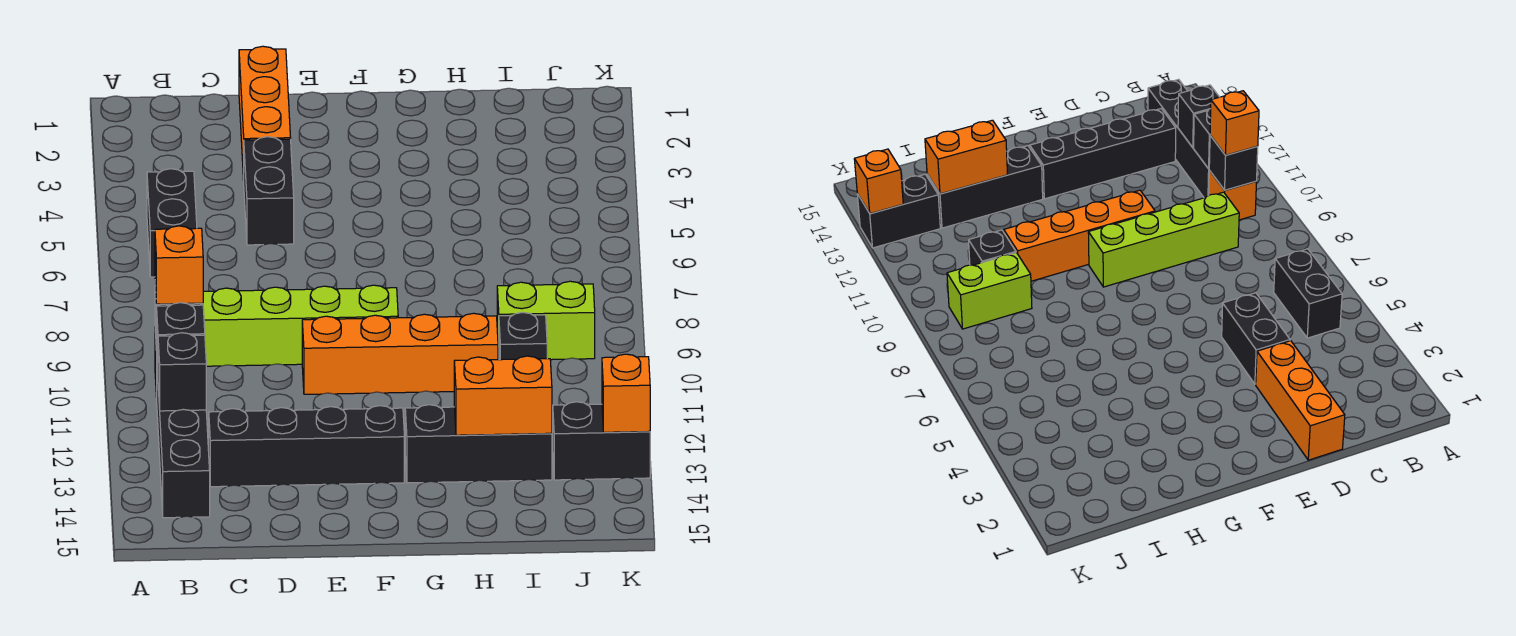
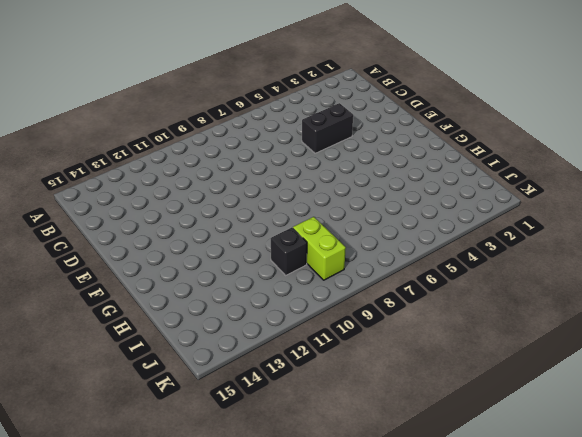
none -> black 1x2 brick [147,169,197,277]
none -> orange 1x1 brick [1209,171,1256,220]
none -> black 1x4 brick [157,371,210,518]

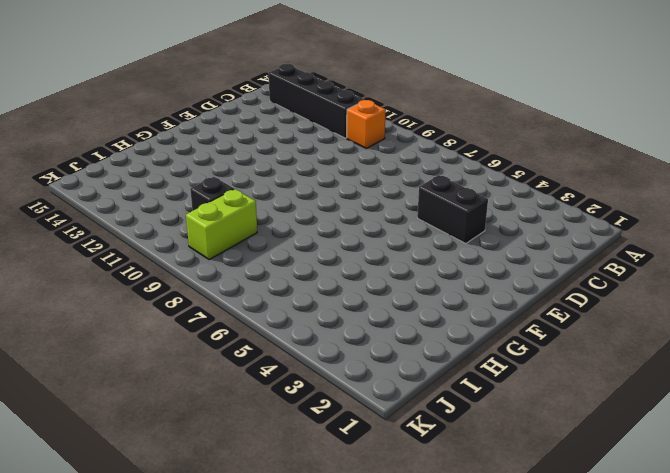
none -> black 1x2 brick [147,169,197,277]
none -> lime 1x4 brick [203,285,398,366]
none -> black 1x4 brick [209,406,404,487]

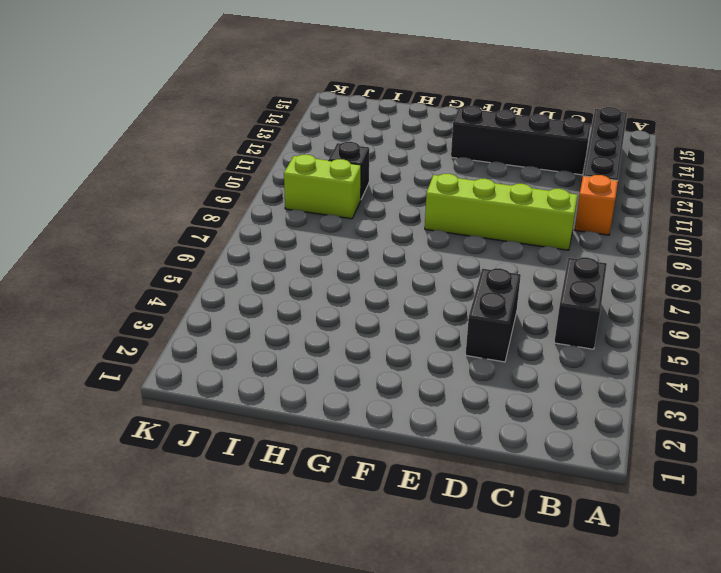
none -> orange 1x3 brick [239,46,291,180]
none -> orange 1x4 brick [302,313,498,394]
none -> black 1x3 brick [405,405,552,483]

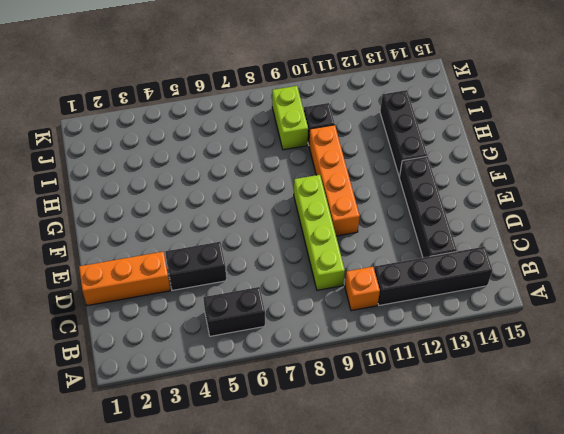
none -> black 1x2 brick [553,402,650,480]
none -> black 1x1 brick [1209,136,1258,190]
none -> black 1x1 brick [156,303,205,371]

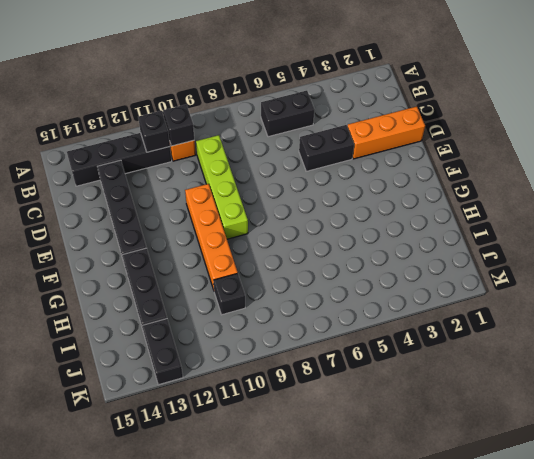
none -> lime 1x2 brick [497,281,595,360]
none -> black 1x1 brick [158,333,206,411]
none -> orange 1x2 brick [454,356,552,435]

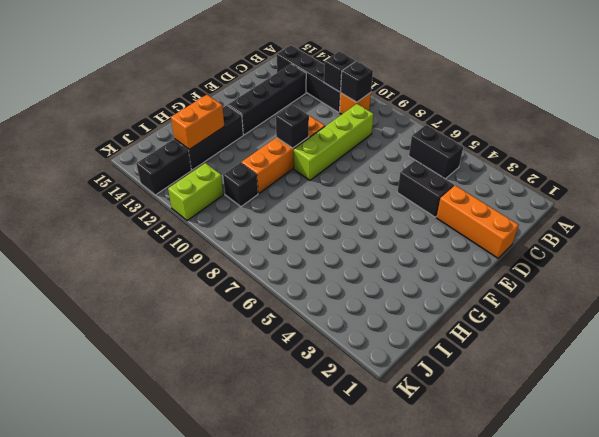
black 1x1 brick [276,105,309,148] -> black 1x1 brick moved to [158,333,206,411]
lime 1x2 brick [168,163,223,221] -> lime 1x2 brick moved to [497,281,595,360]
none -> orange 1x1 brick [602,354,650,432]
none -> orange 1x1 brick [155,226,203,304]

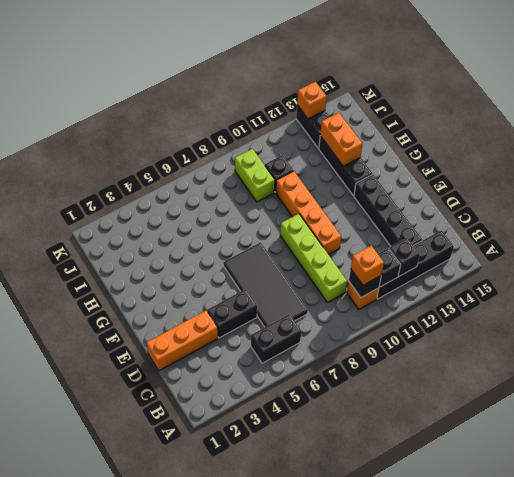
black 2x4 tile [223,242,308,327] -> none

